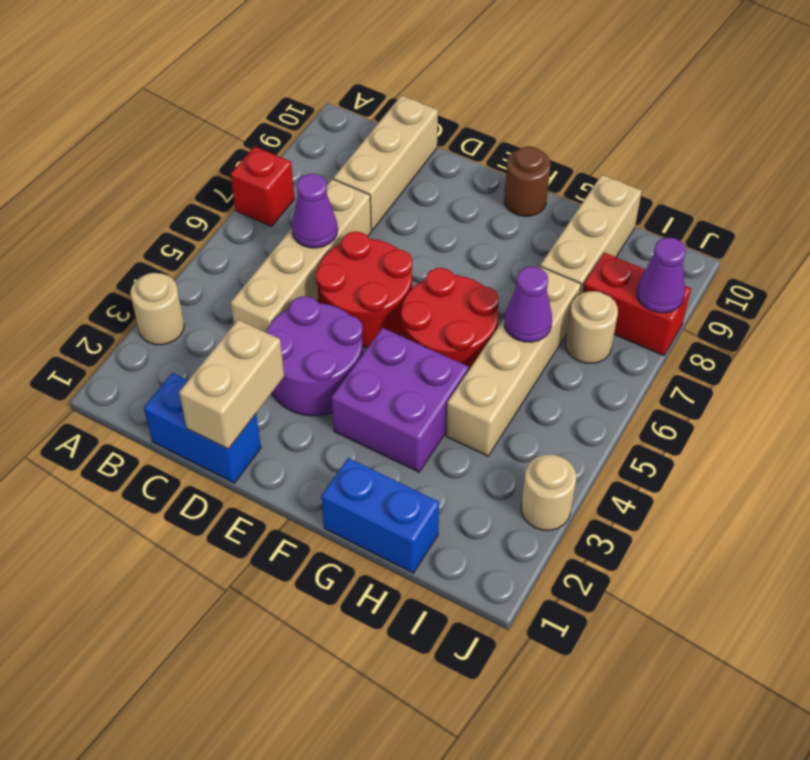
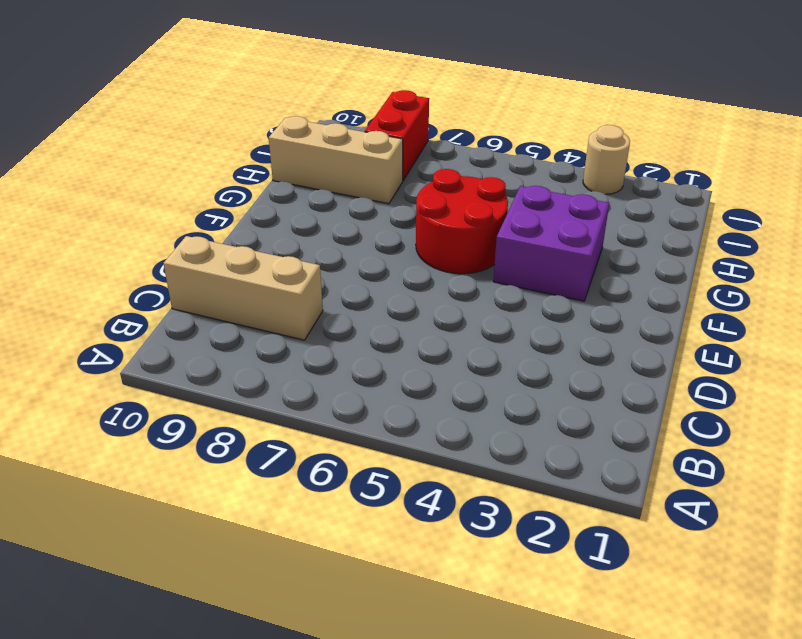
none -> tan 1x1 round brick [130,273,184,345]
none -> red 1x1 brick [231,146,294,226]
none -> blue 1x2 brick [144,373,261,483]

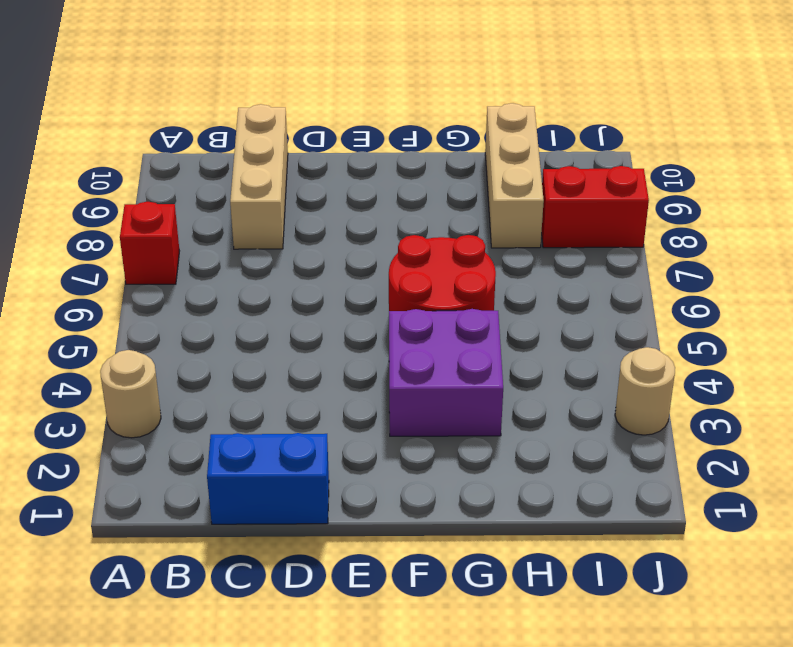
none -> tan 1x4 brick [231,179,371,332]
none -> purple 2x2 round brick [266,296,363,416]
none -> red 2x2 round brick [316,232,412,347]

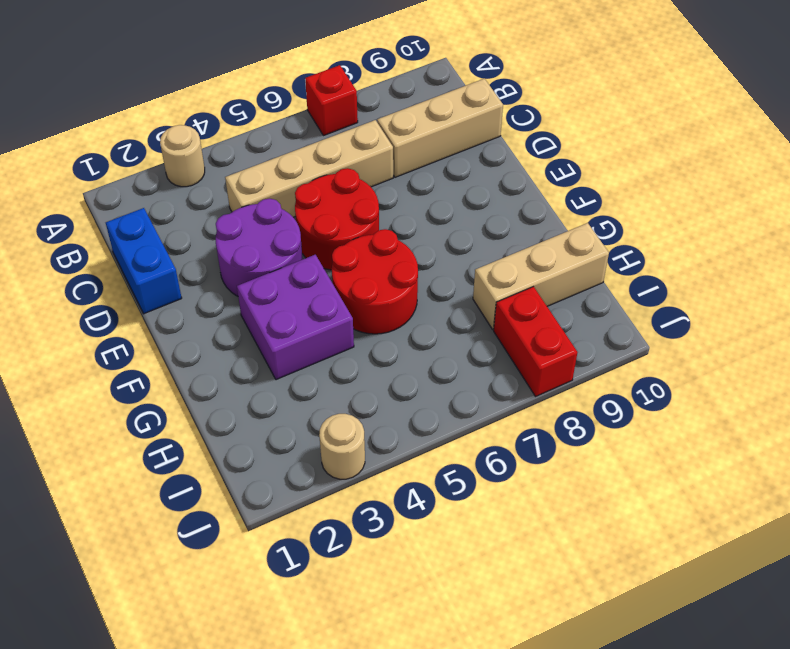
none -> brown 1x1 round brick [504,146,550,216]
none -> blue 1x2 brick [321,458,439,573]
none -> tan 1x4 brick [446,266,581,456]

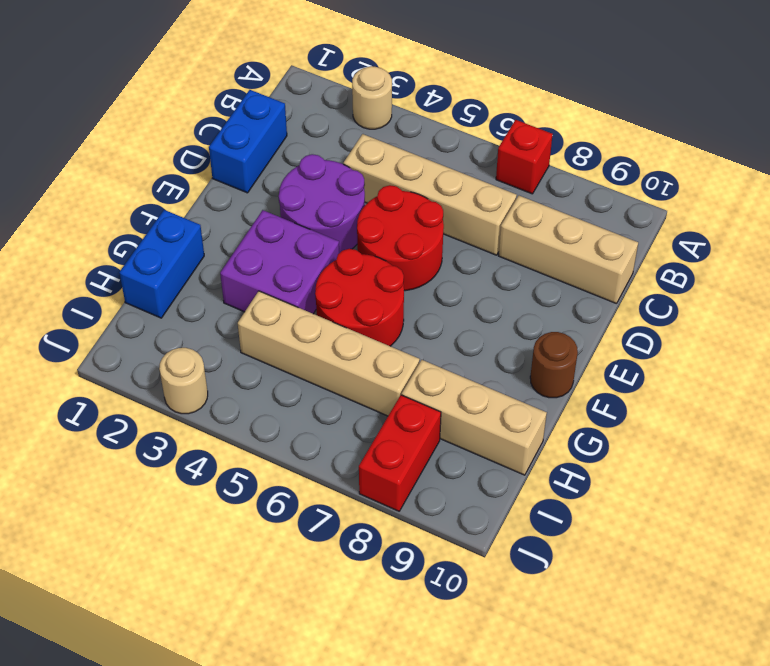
none -> tan 1x1 round brick [566,291,618,363]
none -> purple 1x1 cone [292,174,338,248]
none -> tan 1x2 brick [179,320,284,449]

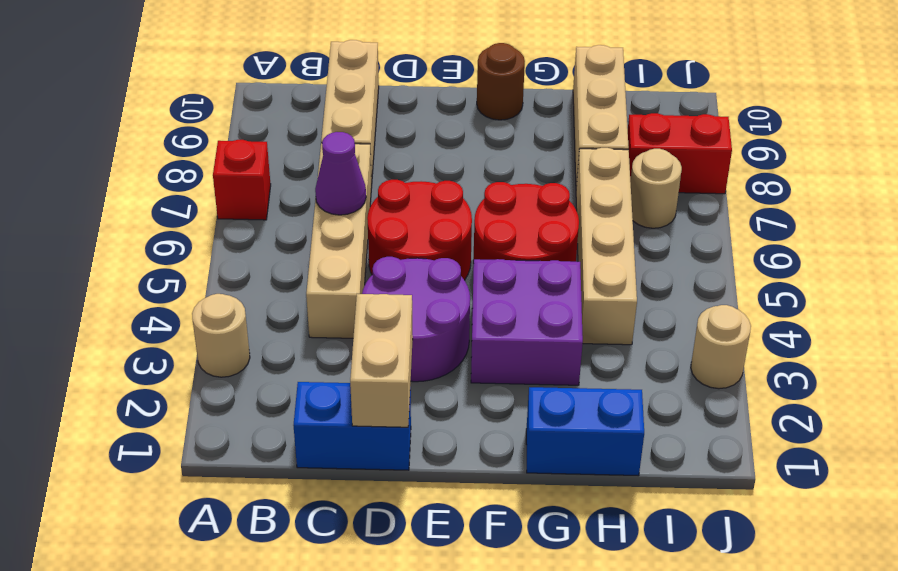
none -> purple 1x1 cone [504,266,552,342]
none -> purple 1x1 cone [637,237,686,313]

